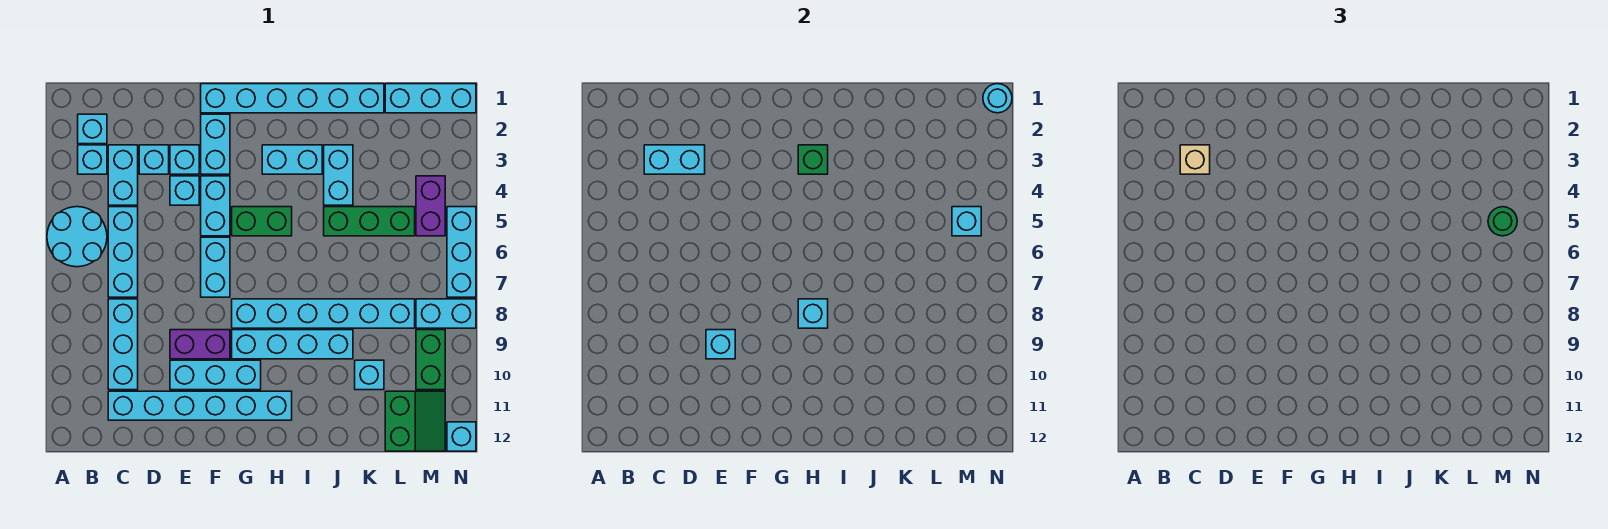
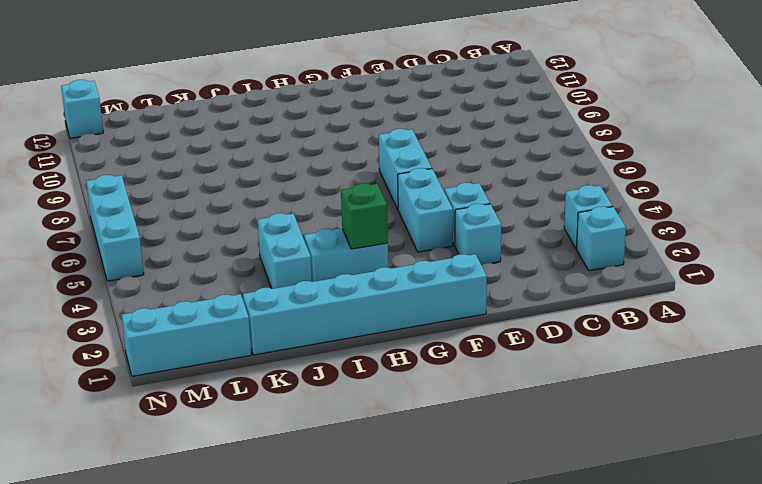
none -> cyan 2x2 round brick [47,207,107,267]
none -> cyan 1x2 brick [108,145,138,205]
none -> cyan 1x3 brick [108,207,138,297]
none -> cyan 1x3 brick [108,299,138,390]

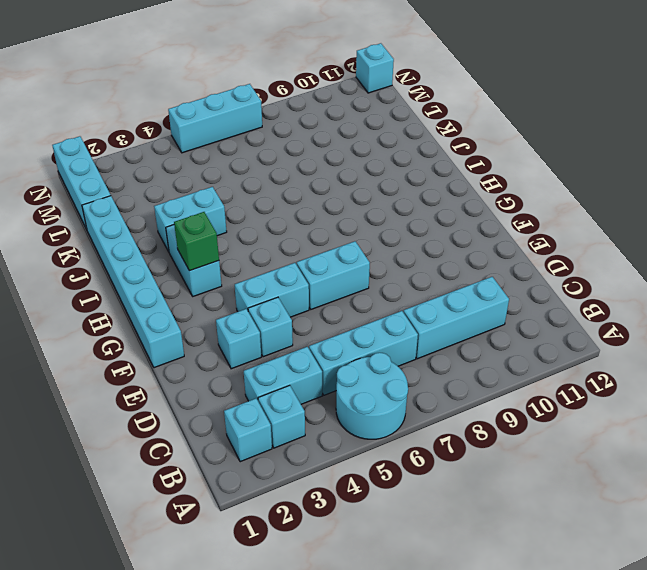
none -> cyan 1x6 brick [108,391,292,420]
none -> cyan 1x1 brick [139,145,169,174]
none -> purple 1x2 brick [170,330,230,359]
none -> cyan 1x3 brick [170,360,261,390]

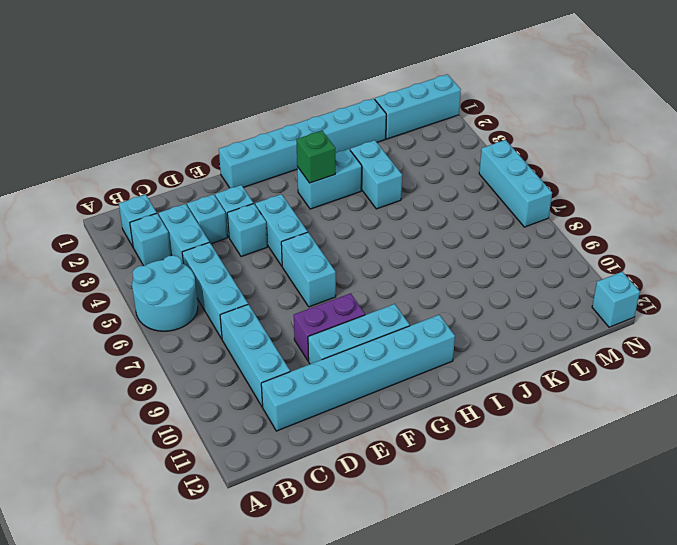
none -> cyan 1x2 brick [201,114,230,174]
none -> green 1x2 brick [232,207,292,236]
none -> cyan 1x6 brick [232,299,415,328]
none -> cyan 1x4 brick [232,330,353,359]

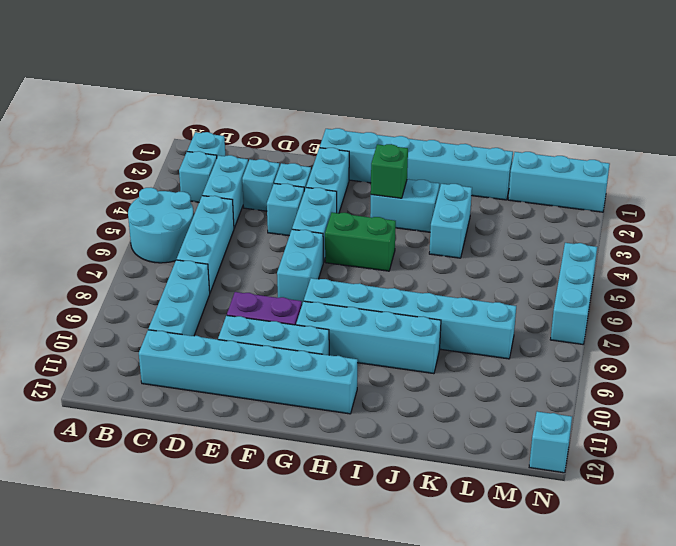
none -> green 1x3 brick [324,207,415,236]
none -> cyan 1x1 brick [355,360,384,390]
none -> green 2x2 slope [385,391,445,451]
none -> purple 1x2 brick [416,176,445,236]

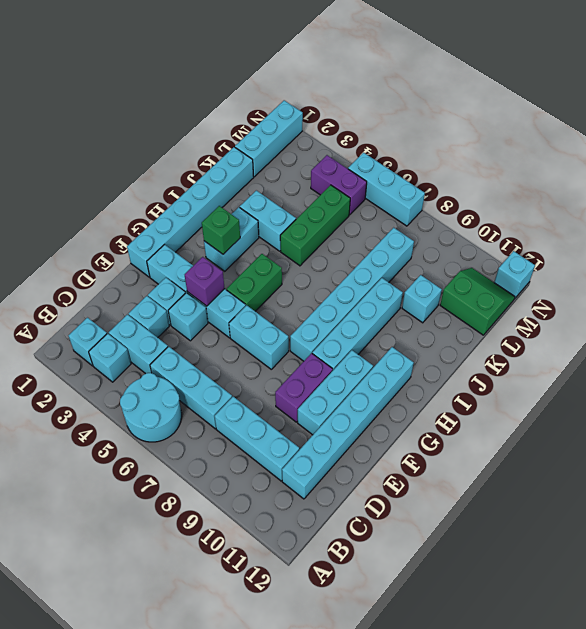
purple 1x1 brick [185,257,225,306] -> none
none -> cyan 1x2 brick [416,299,476,328]
none -> green 1x2 brick [416,330,445,390]
none -> cyan 1x2 brick [644,145,705,174]
none -> cyan 1x1 brick [706,330,735,359]

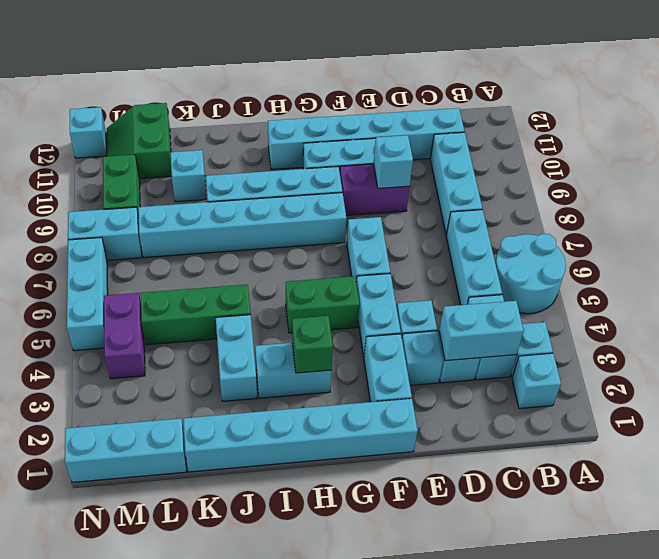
none -> cyan 1x1 brick [798,299,828,328]
none -> cyan 1x1 brick [952,207,981,236]
none -> cyan 1x1 round brick [983,84,1012,113]
none -> tan 1x1 brick [1180,145,1210,174]

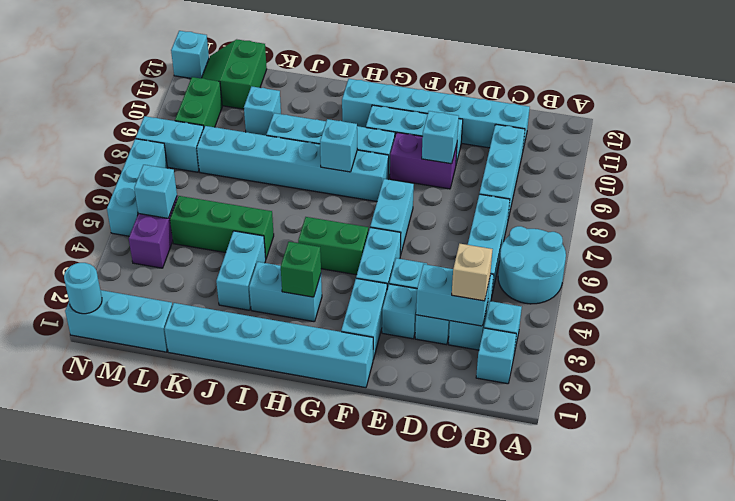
none -> green 1x1 round brick [1488,207,1517,236]

